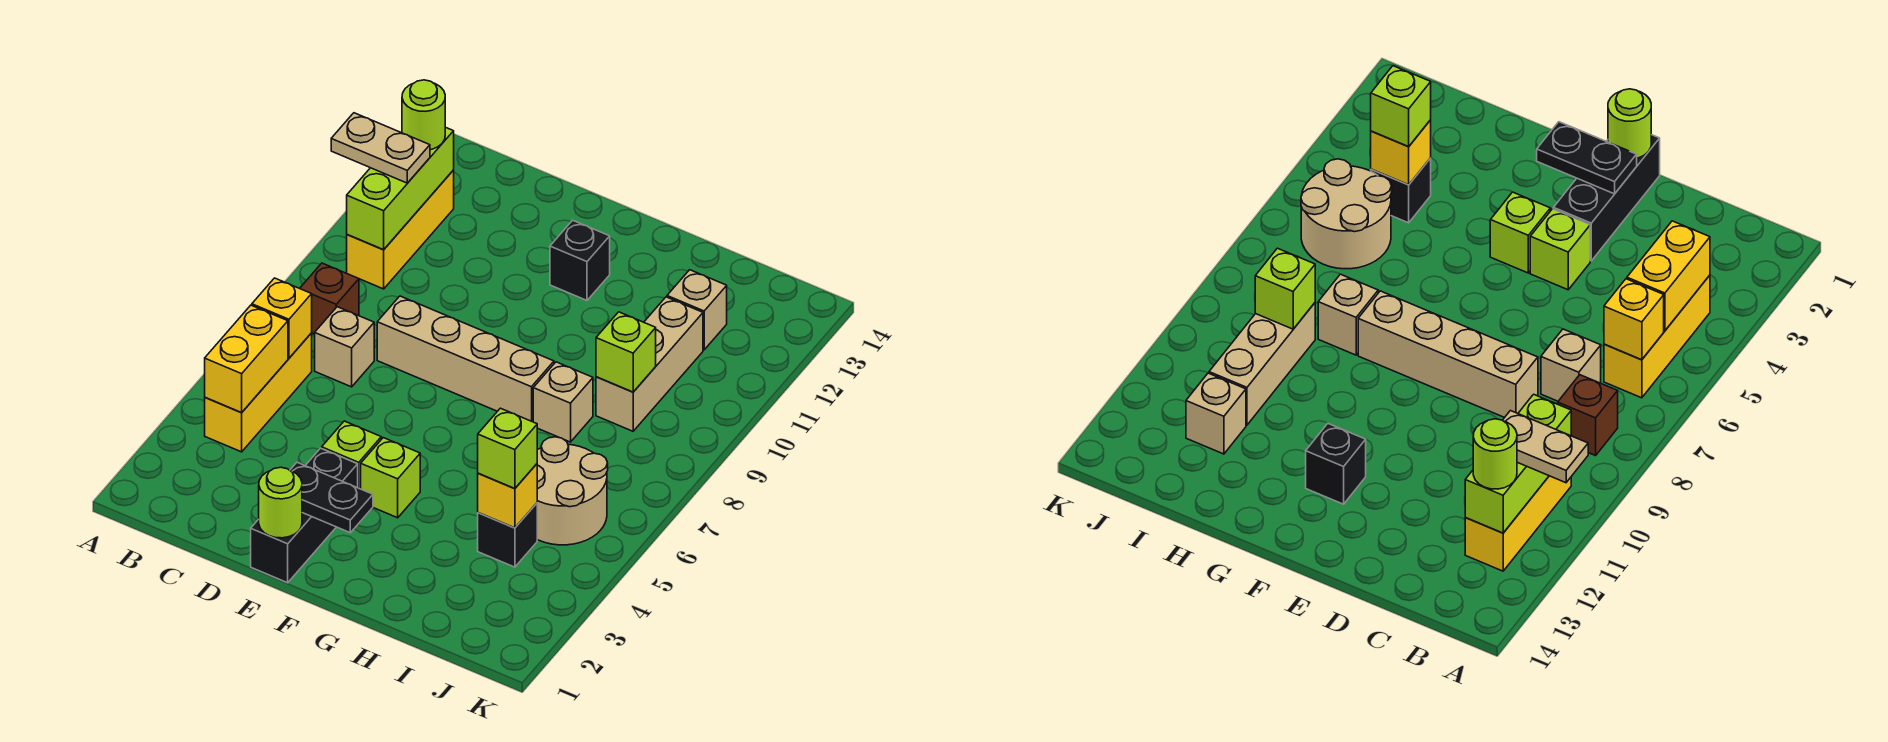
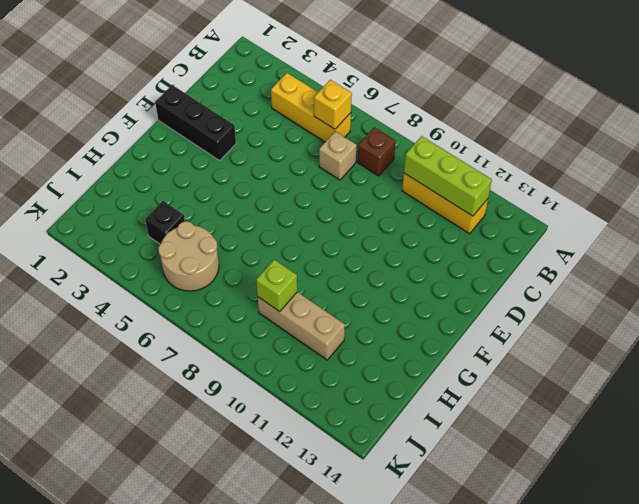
none -> tan 1x4 brick [377,296,554,422]
none -> lime 1x1 brick [322,421,381,489]
none -> lime 1x1 brick [361,438,420,518]

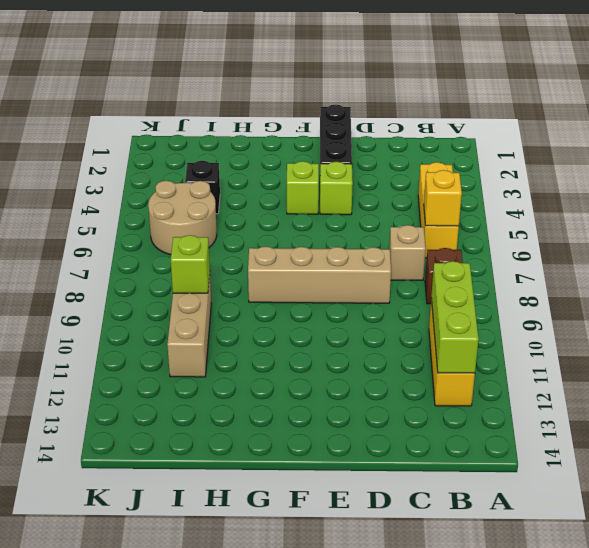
none -> black 1x1 brick [550,220,610,300]
none -> tan 1x1 brick [533,362,593,442]
none -> tan 1x1 brick [667,270,727,350]

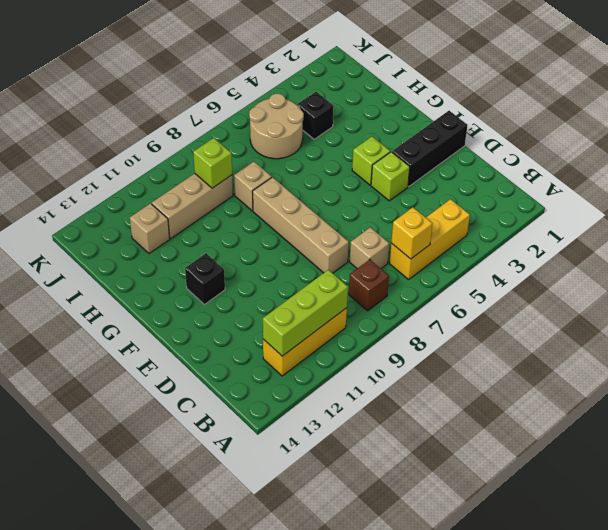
none -> yellow 1x2 brick [205,305,288,413]
none -> lime 1x1 round brick [259,467,302,538]
none -> black 1x2 plate [290,462,373,533]

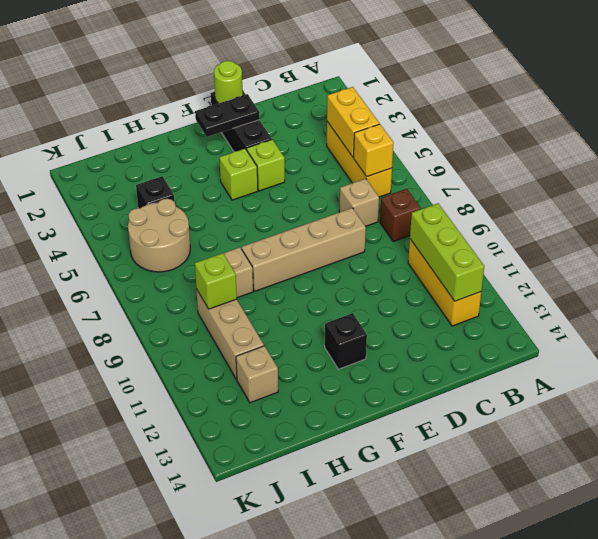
none -> yellow 1x1 brick [478,464,537,528]
none -> tan 1x2 plate [331,113,430,183]
none -> lime 1x1 round brick [402,80,445,150]

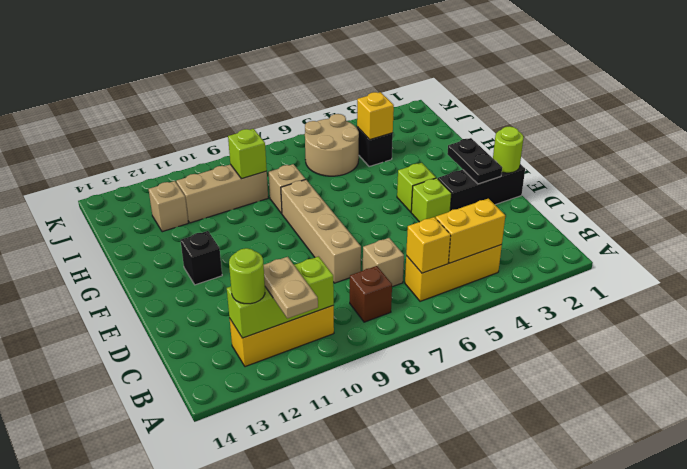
none -> lime 1x1 brick [478,408,537,489]

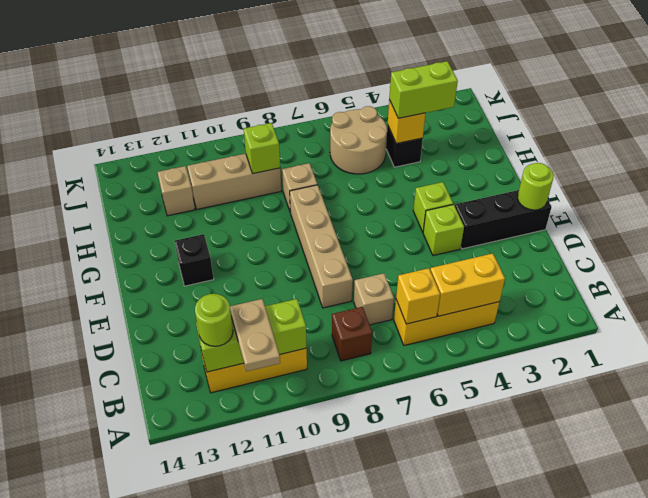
lime 1x2 brick [389,61,458,118] -> lime 1x1 brick [478,408,537,489]
none -> black 1x2 plate [290,462,373,533]

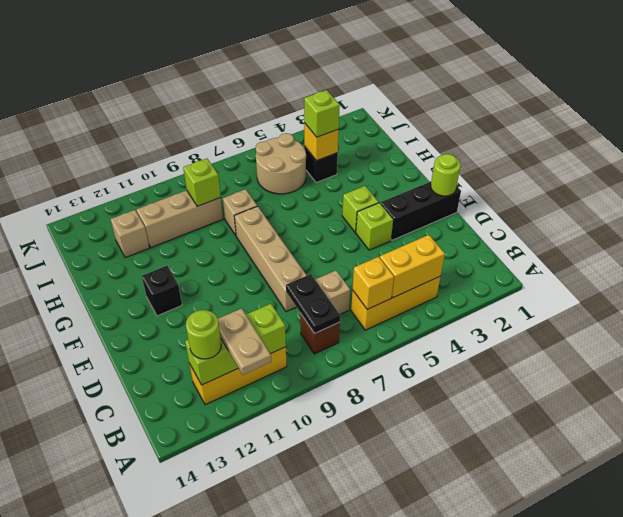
black 1x2 plate [286,274,340,334] -> black 1x2 plate moved to [290,462,373,533]

